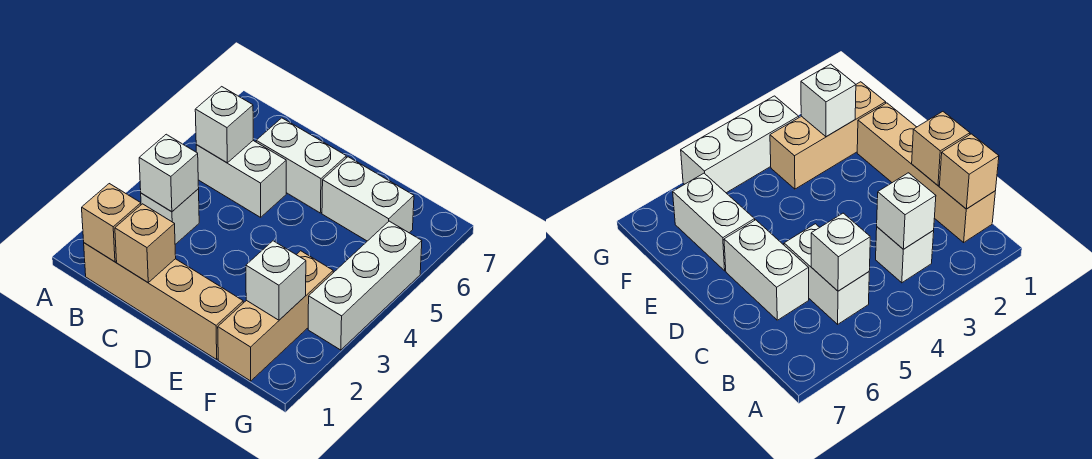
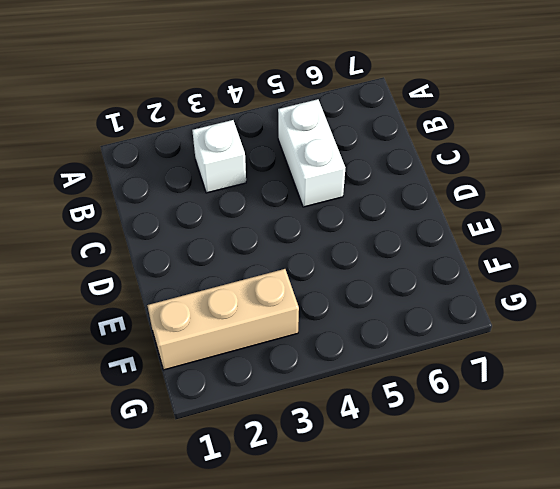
none -> tan 1x4 brick [84,243,243,359]
none -> white 1x2 brick [256,118,346,213]
none -> white 1x2 brick [322,157,414,241]

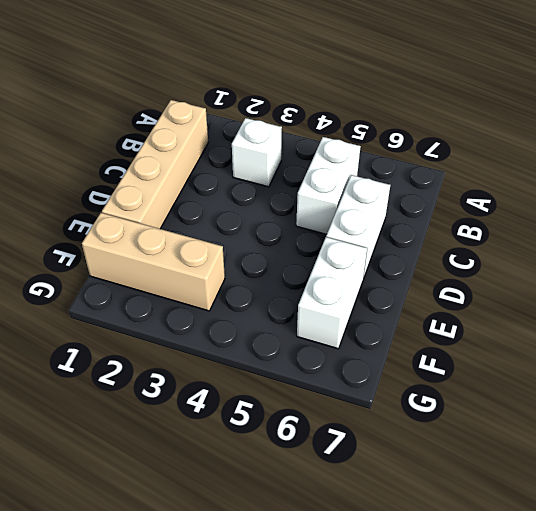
none -> white 1x3 brick [308,221,422,350]
none -> tan 1x1 brick [82,184,141,262]
none -> white 1x1 brick [139,134,199,212]

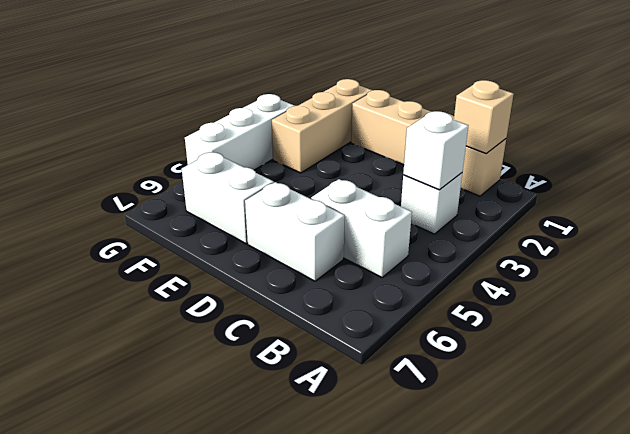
none -> white 1x1 brick [195,87,253,163]
none -> tan 1x1 brick [115,204,176,282]
none -> white 1x1 brick [246,241,306,320]

